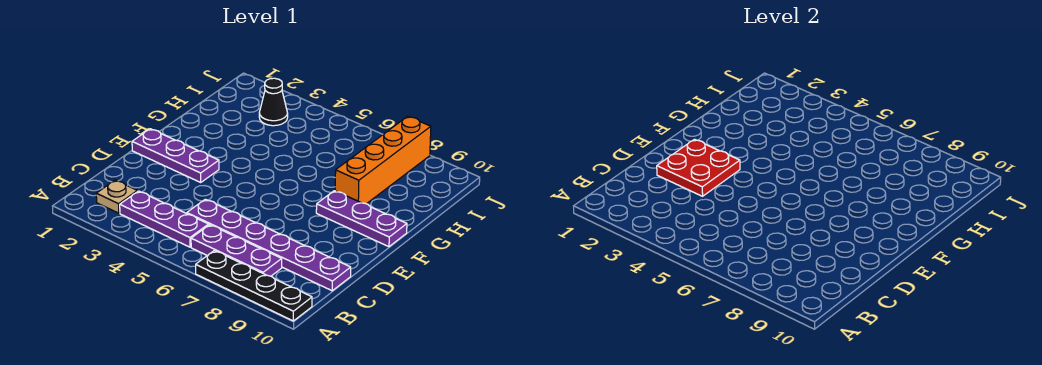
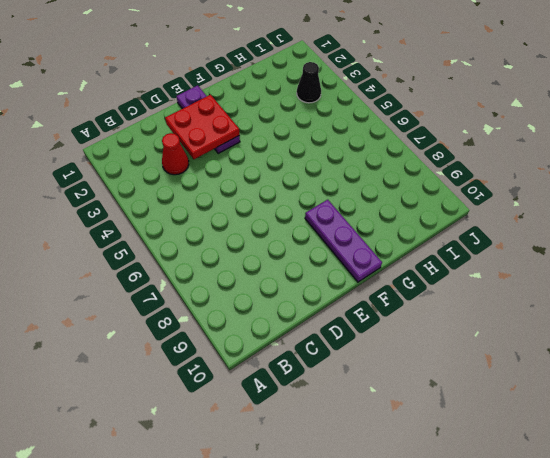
red 1x1 cone [162,133,189,175] -> none
none -> black 1x4 plate [196,251,312,321]
none -> tan 1x1 plate [96,180,137,213]

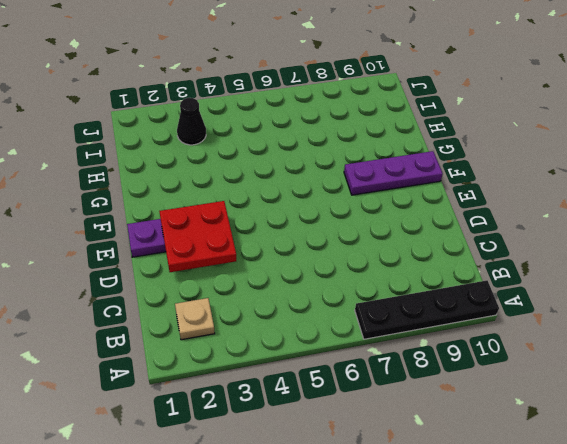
none -> purple 1x3 plate [120,191,209,247]
none -> purple 1x3 plate [191,225,282,276]

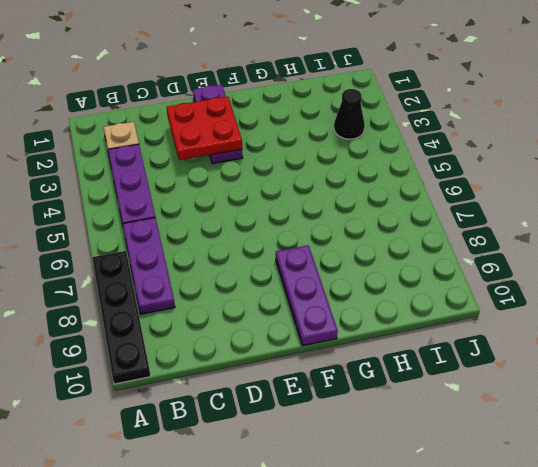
none -> purple 1x6 plate [187,199,351,291]
none -> orange 1x4 brick [335,116,431,204]

